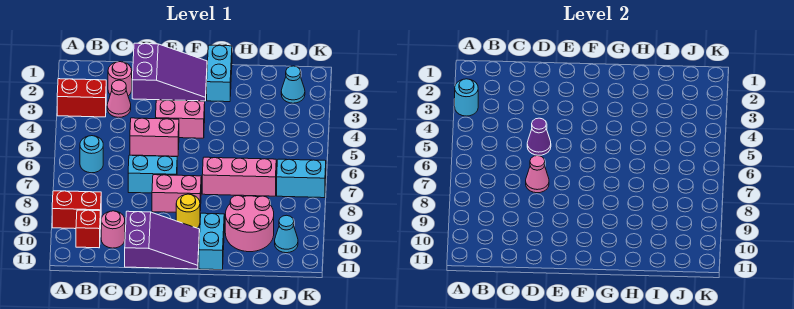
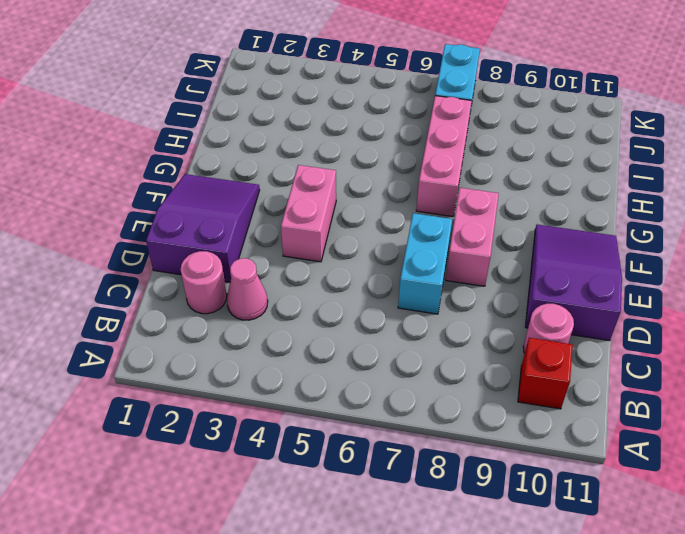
none -> red 1x2 brick [57,79,106,117]
none -> red 1x2 brick [52,191,101,229]
none -> cyan 1x1 round brick [80,136,103,173]

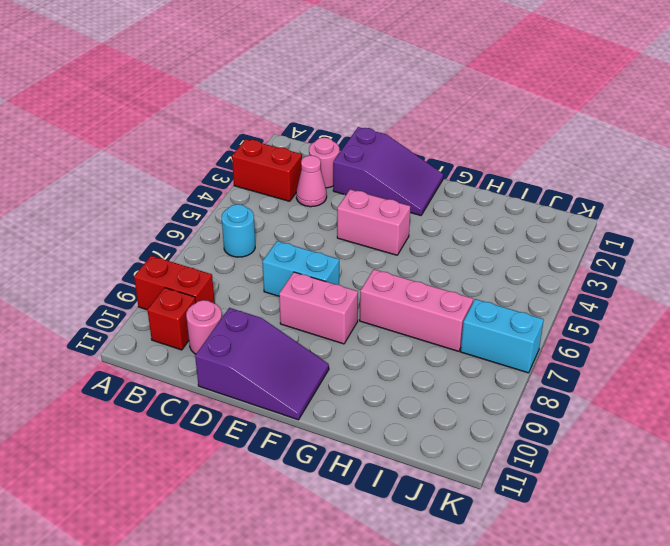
none -> pink 1x2 brick [130,118,179,156]
none -> yellow 1x1 round brick [176,194,200,228]
none -> cyan 1x2 brick [206,45,232,102]

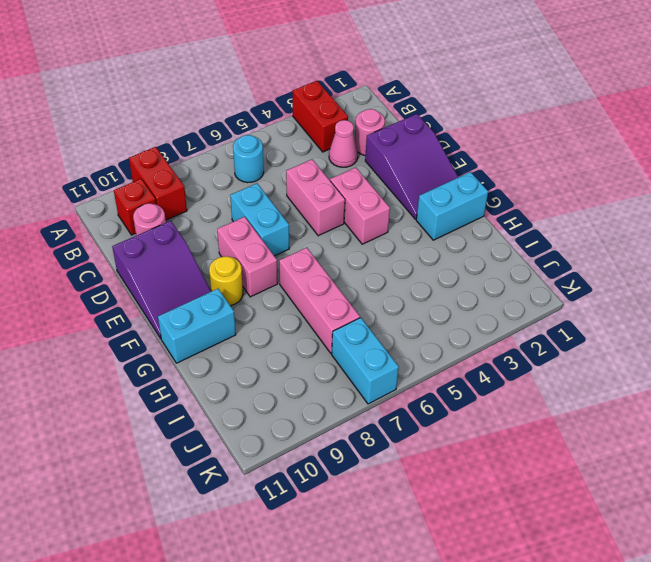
none -> pink 2x2 round brick [225,195,274,252]
none -> cyan 1x1 cone [281,66,305,103]
none -> cyan 1x1 cone [275,215,298,253]

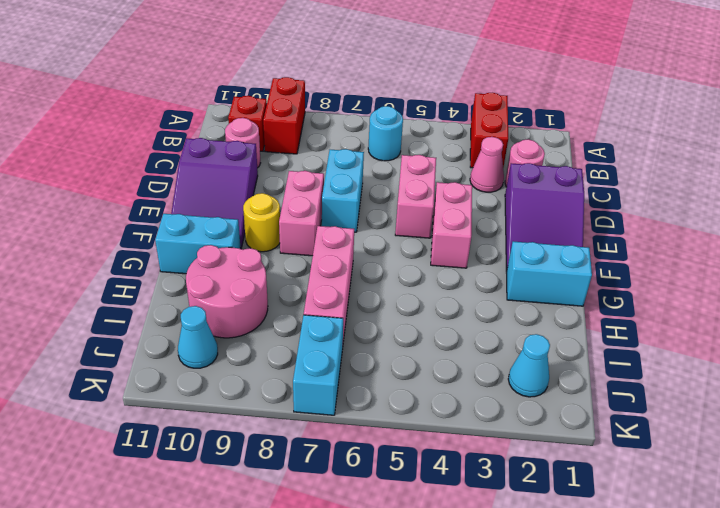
none -> cyan 1x1 round brick [455,79,478,116]
none -> purple 1x1 cone [527,118,551,155]
none -> pink 1x1 cone [526,156,549,193]

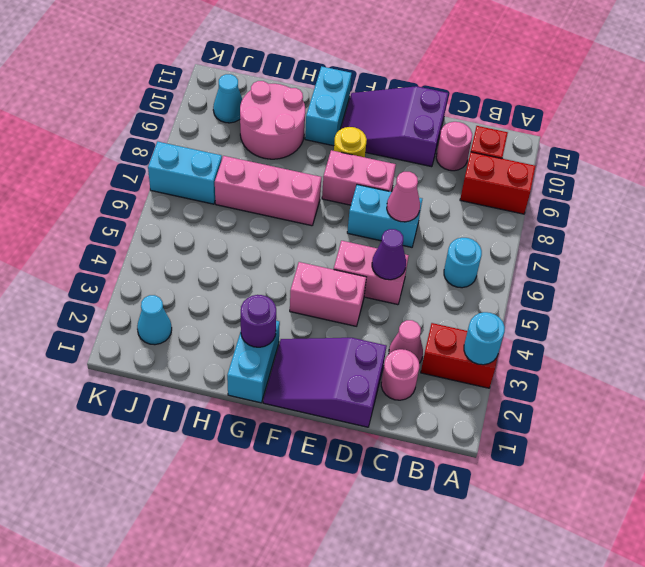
purple 1x1 round brick [241,295,276,347] -> none

